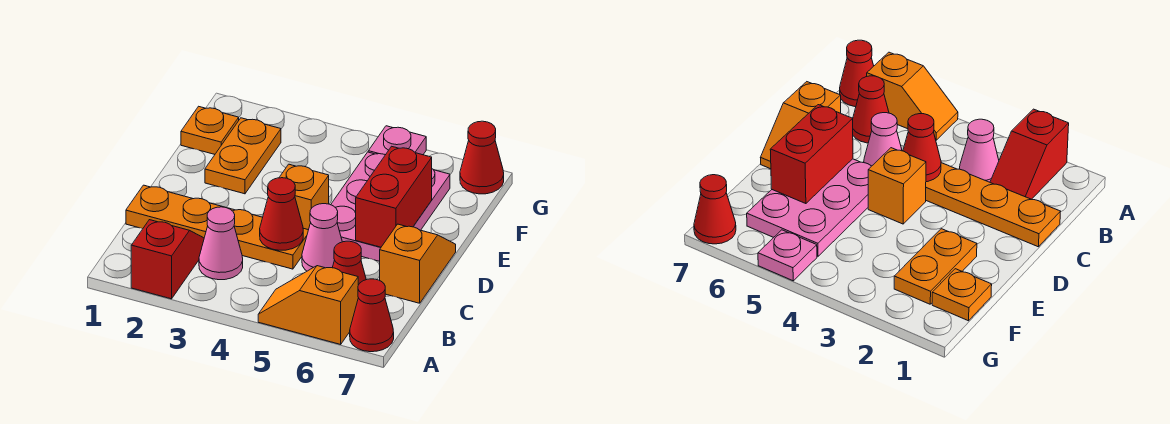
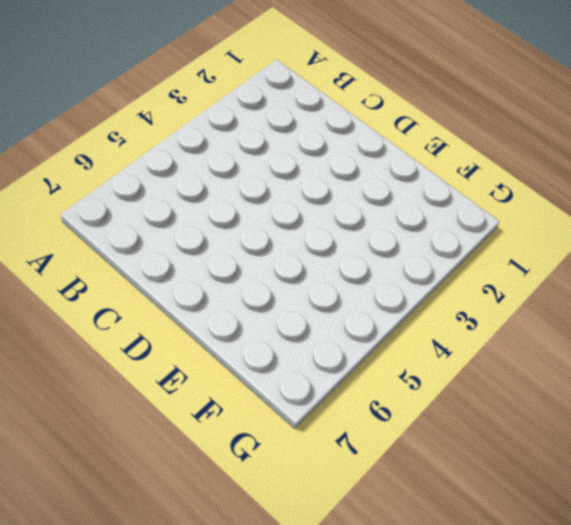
none -> red 1x2 slope [131,220,204,299]
none -> orange 1x2 slope [258,266,358,344]
none -> red 1x1 cone [350,279,394,352]

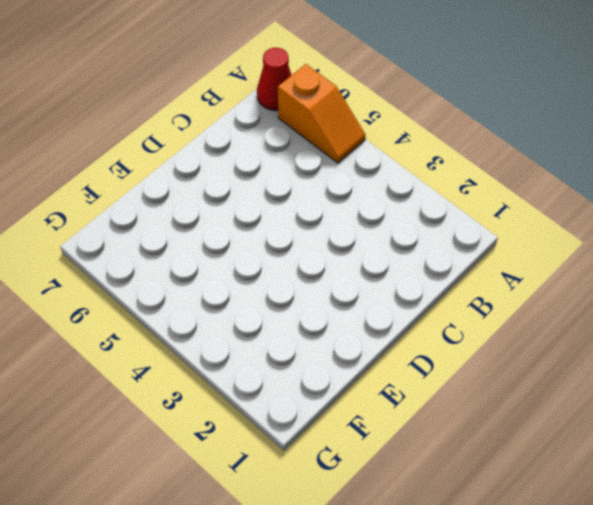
none -> red 1x2 slope [131,220,204,299]
none -> pink 1x1 cone [199,207,243,280]
none -> red 1x1 cone [332,241,366,285]

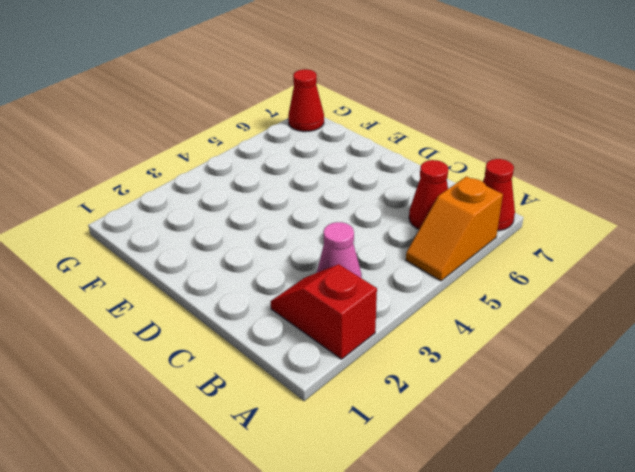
none -> orange 1x4 plate [126,185,308,269]
none -> pink 1x1 cone [302,204,342,271]
none -> orange 1x2 slope [380,224,456,303]

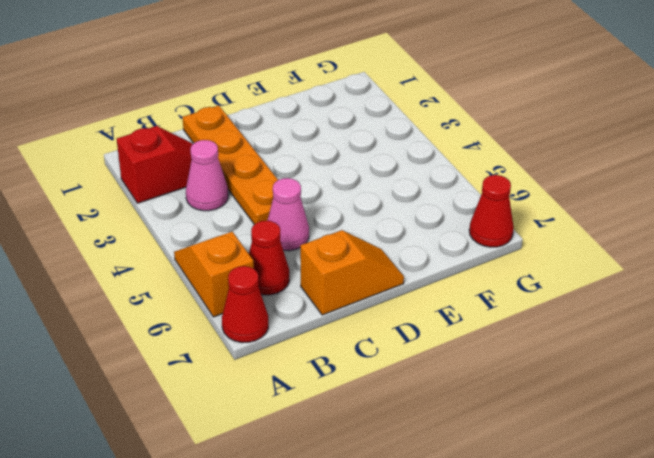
none -> orange 1x1 brick [279,164,329,230]
none -> pink 2x3 plate [331,152,450,261]
none -> orange 1x2 plate [205,118,281,194]

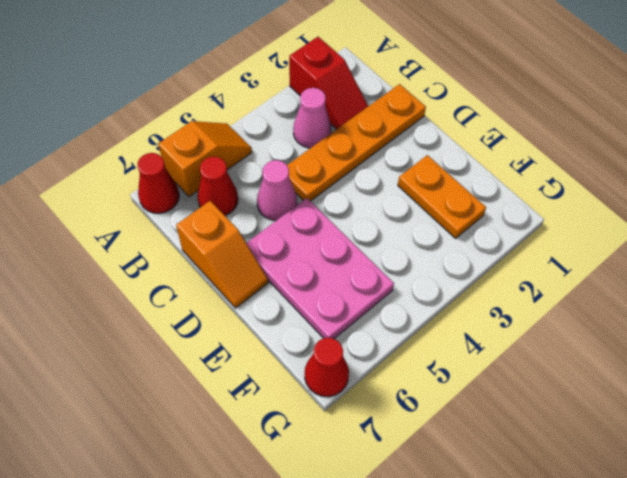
none -> orange 1x1 brick [279,164,329,230]
none -> orange 1x1 plate [181,106,239,154]
none -> pink 1x1 plate [368,126,426,155]

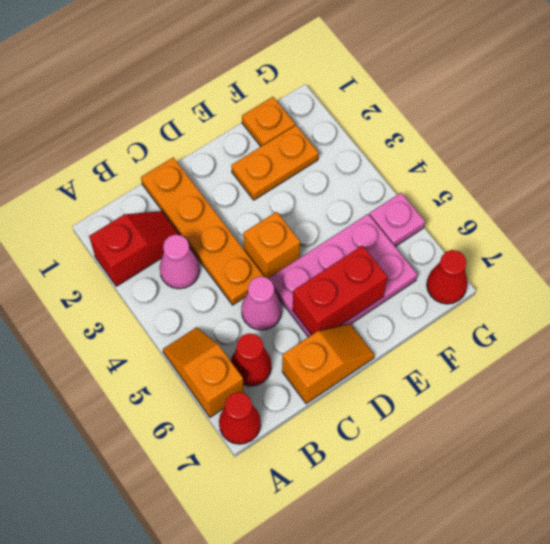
none -> red 1x1 cone [260,178,303,250]

